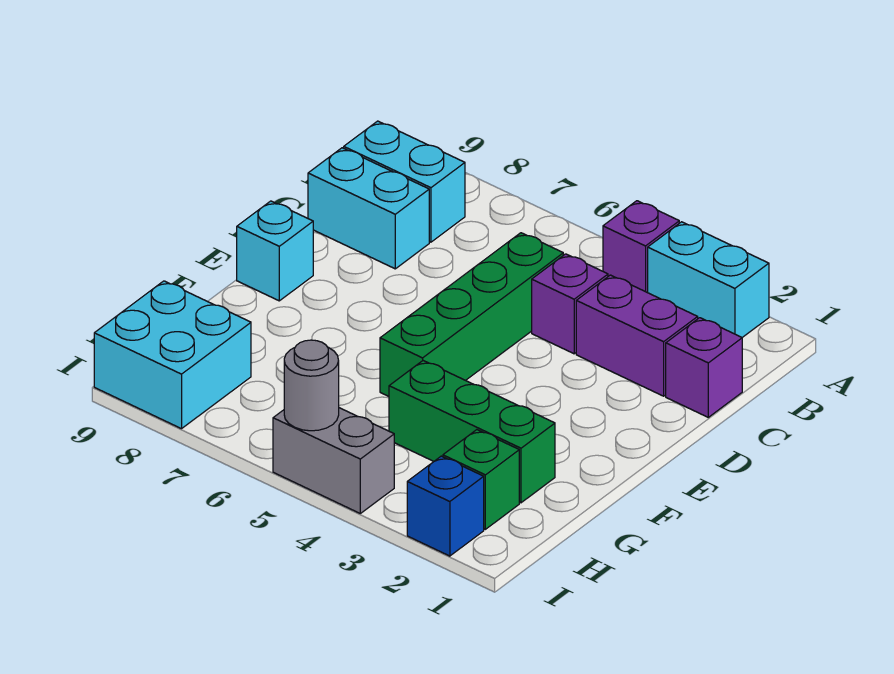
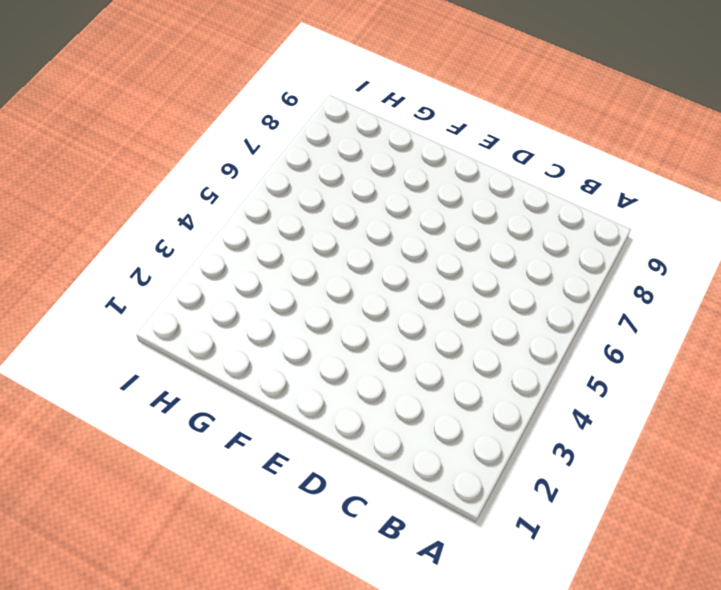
none -> cyan 1x2 brick [648,222,769,337]
none -> purple 1x1 brick [603,201,679,293]
none -> cyan 1x2 brick [344,121,465,242]

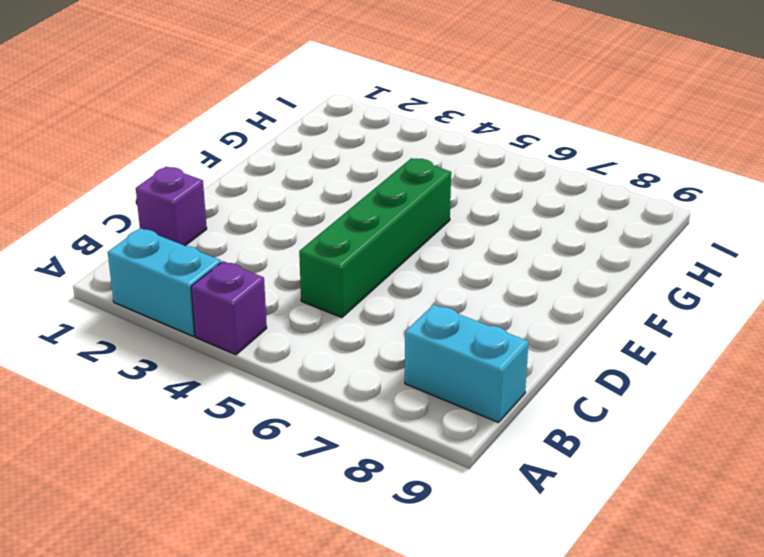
none -> purple 1x2 brick [576,275,698,396]
none -> purple 1x1 brick [532,254,608,354]
none -> cyan 1x2 brick [308,148,429,269]

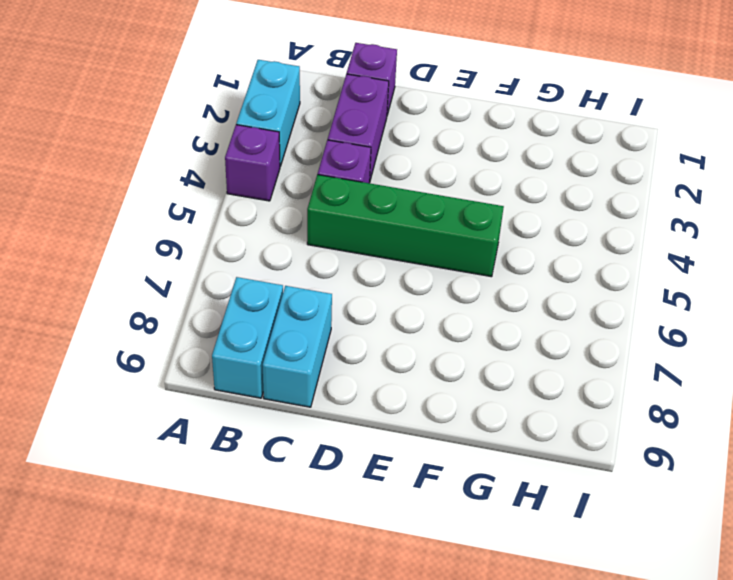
none -> cyan 1x1 brick [237,201,313,301]
none -> green 1x3 brick [389,361,555,503]
none -> green 1x1 brick [443,430,519,529]

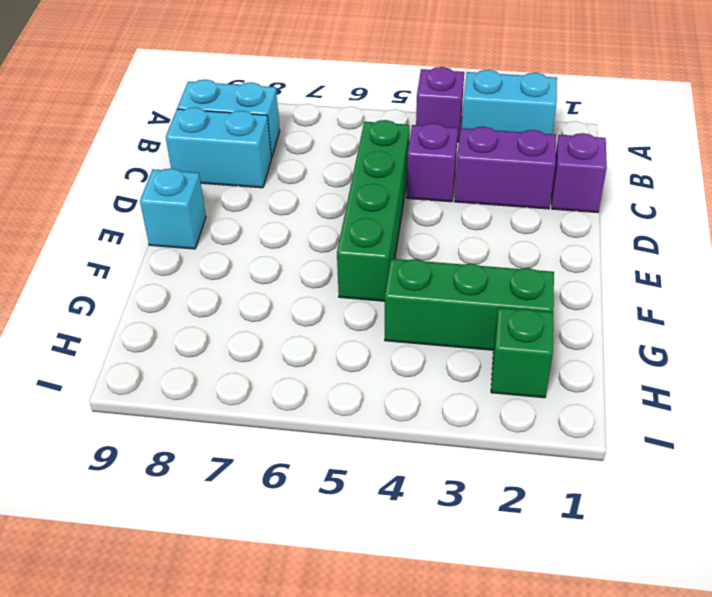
none -> cyan 2x2 brick [94,281,251,429]
none -> blue 1x1 brick [407,456,484,556]
none -> grey 1x2 brick [273,408,394,513]

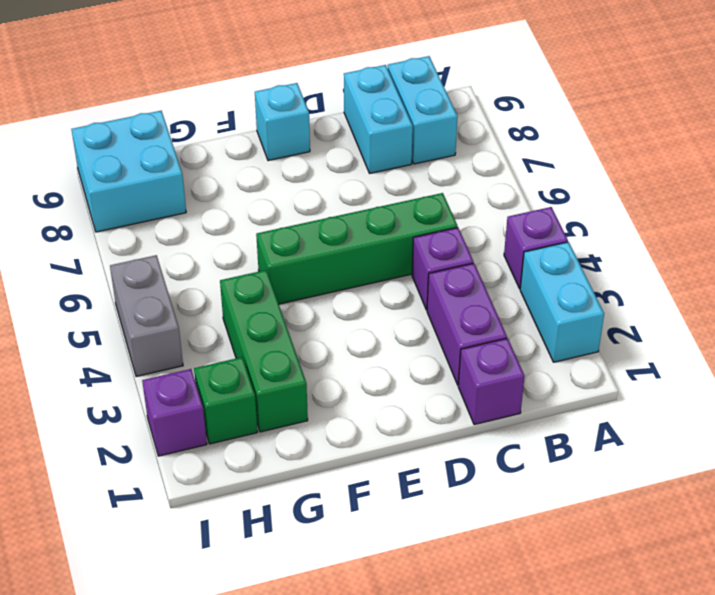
purple 1x1 brick [142,369,207,456] -> blue 1x1 brick [407,456,484,556]
none -> grey 1x1 round brick [284,340,339,431]

